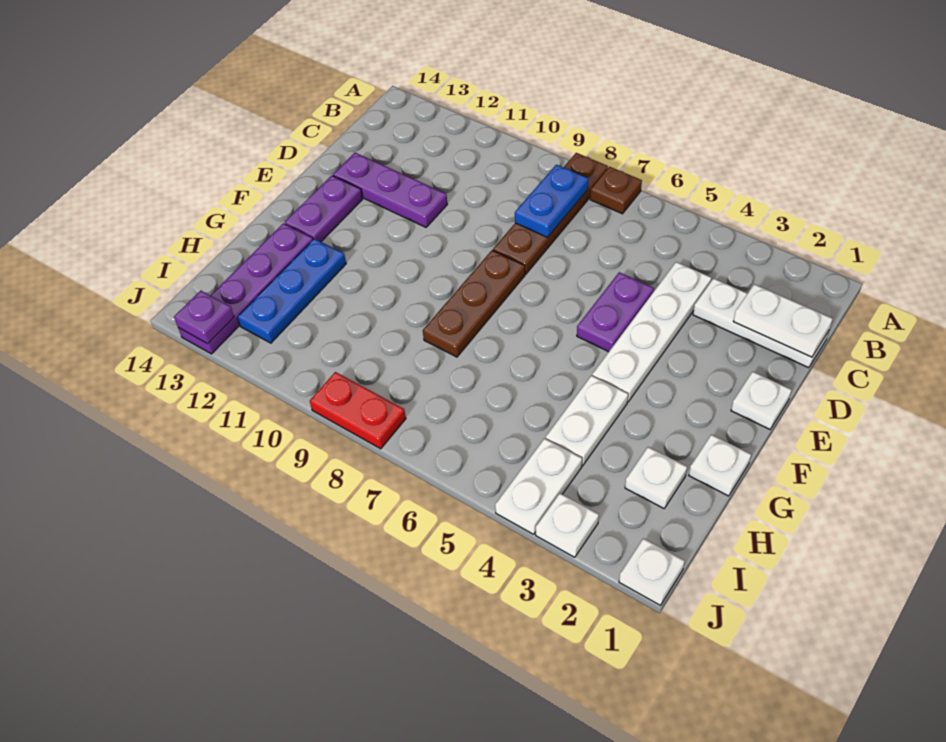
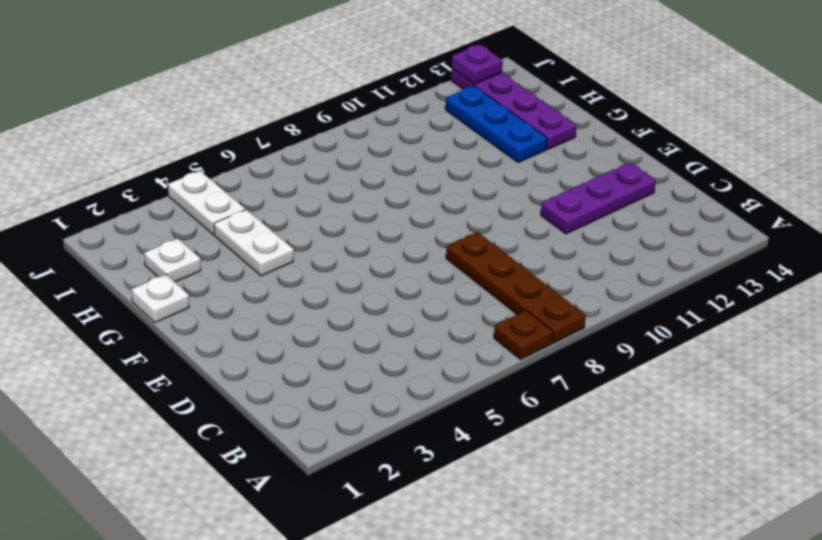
none -> white 1x3 plate [693,278,829,368]
none -> white 1x4 plate [592,262,711,402]
none -> purple 1x2 plate [577,272,654,352]

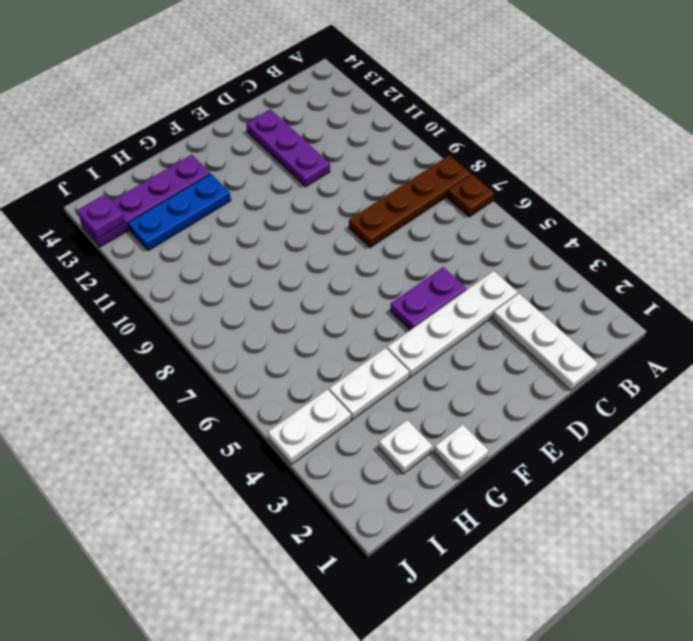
none -> white 1x1 plate [731,372,791,429]
none -> brown 1x3 plate [423,250,525,357]
none -> purple 1x2 plate [285,175,363,242]

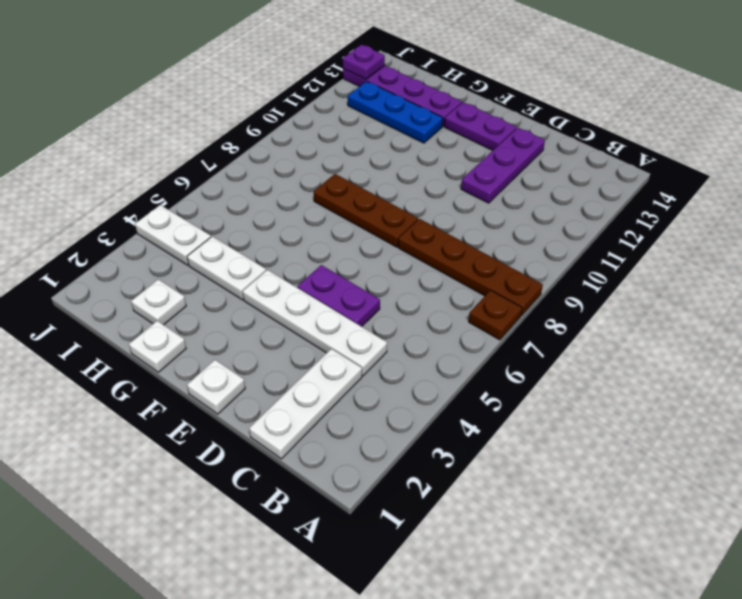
none -> white 1x1 plate [619,538,685,605]
none -> white 1x1 plate [536,493,599,557]
none -> red 1x2 plate [310,372,406,449]

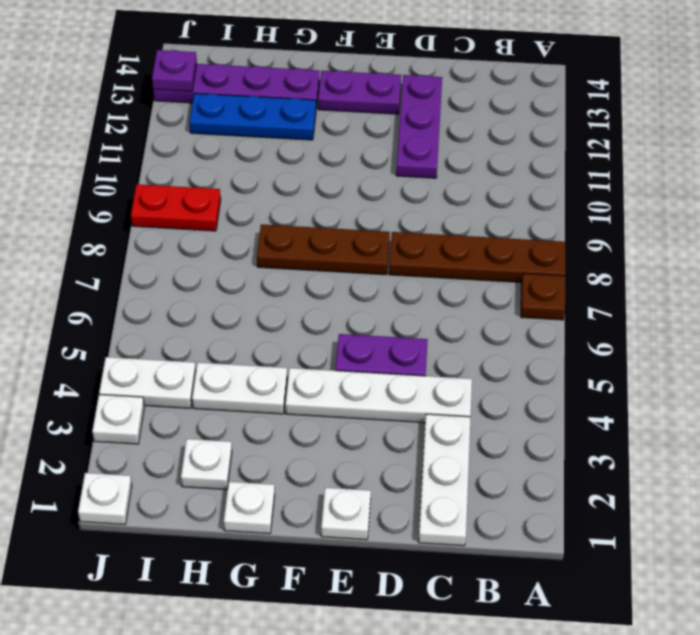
red 1x2 plate [131,184,221,231] -> red 1x2 plate turned to [310,372,406,449]
none -> blue 1x2 plate [515,165,588,237]
none -> white 1x2 plate [733,284,832,357]

